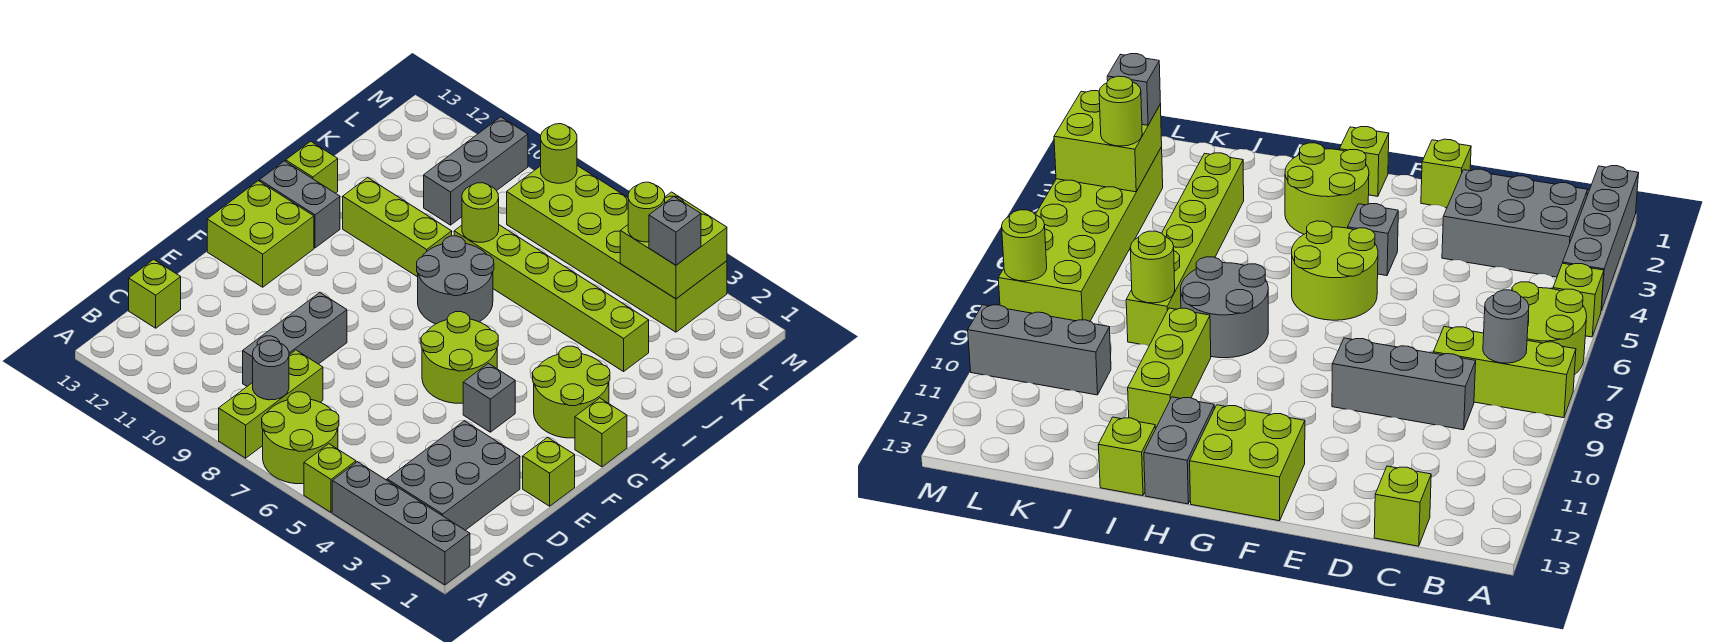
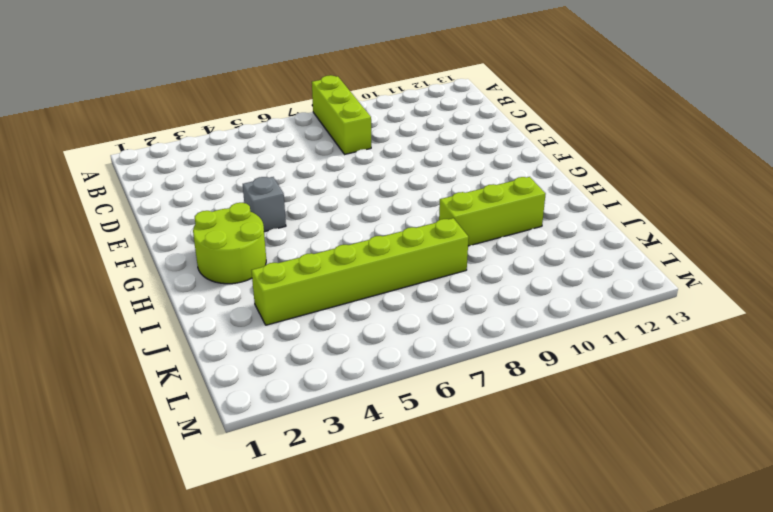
none -> grey 1x4 brick [332,462,470,585]
none -> lime 1x1 brick [304,444,356,512]
none -> lime 2x2 round brick [262,392,339,484]

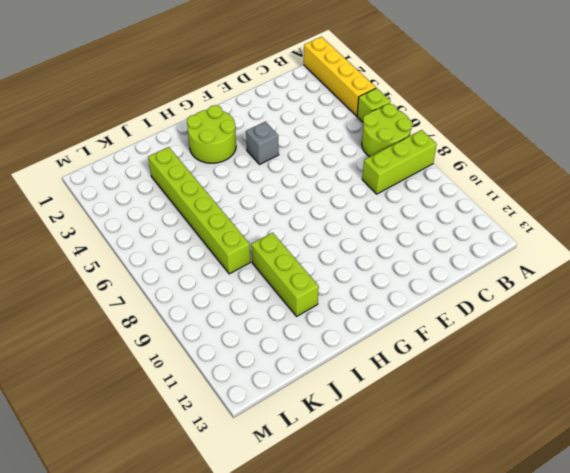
yellow 1x4 brick [304,37,376,116] -> grey 1x4 brick [332,462,470,585]
none -> grey 2x3 brick [387,421,520,530]
none -> grey 1x3 brick [243,293,347,386]
none -> lime 1x1 brick [129,259,181,328]

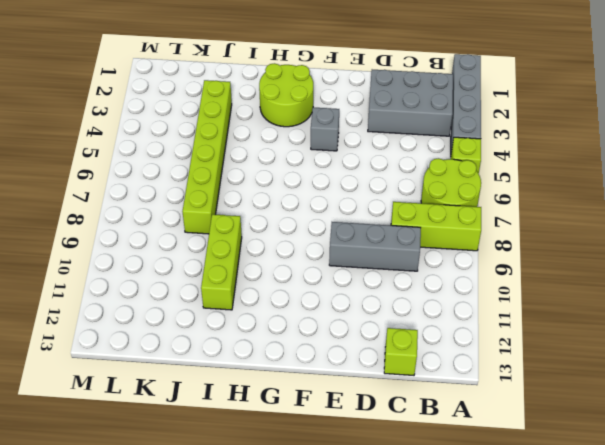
none -> lime 1x1 brick [523,437,575,506]
none -> lime 2x2 round brick [421,312,498,403]
none -> lime 2x2 brick [207,181,314,287]

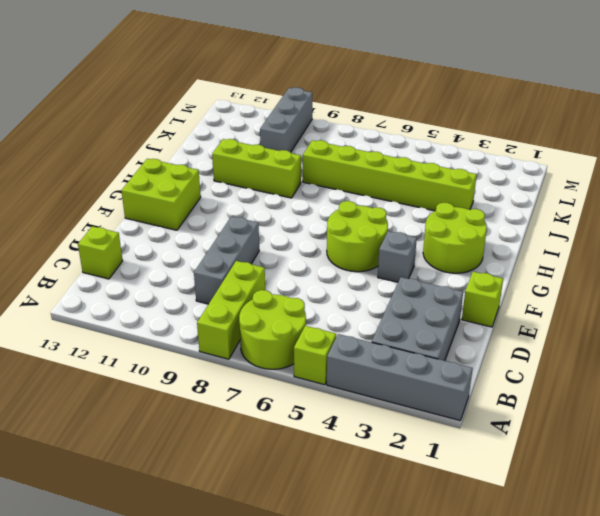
none -> lime 1x1 brick [575,398,627,467]
none -> grey 2x2 round brick [417,236,494,324]
none -> grey 1x2 brick [260,161,340,248]

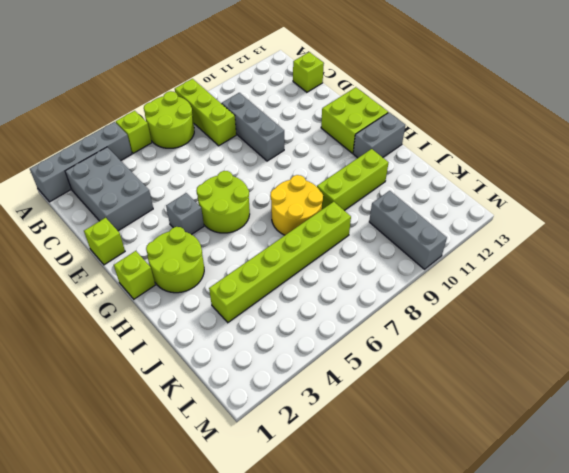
yellow 2x2 round brick [270,175,323,235] -> grey 2x2 round brick [417,236,494,324]
none -> lime 1x1 brick [286,141,338,193]
none -> lime 2x6 brick [507,166,727,332]
none -> grey 1x1 round brick [253,340,289,400]

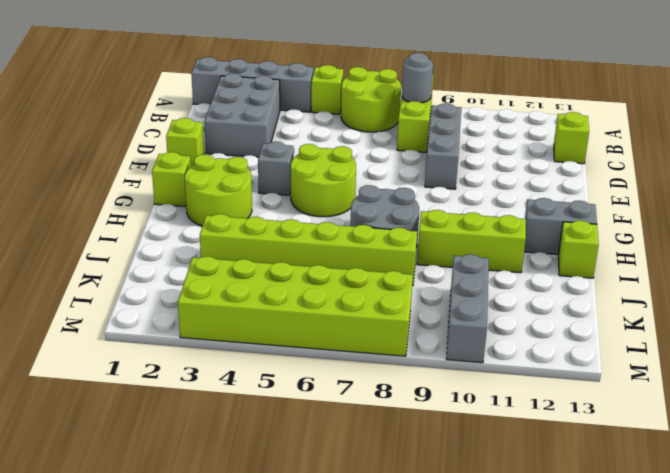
none -> lime 2x2 brick [207,181,314,287]
none -> lime 1x1 round brick [462,183,499,242]
none -> lime 2x2 brick [620,192,727,299]

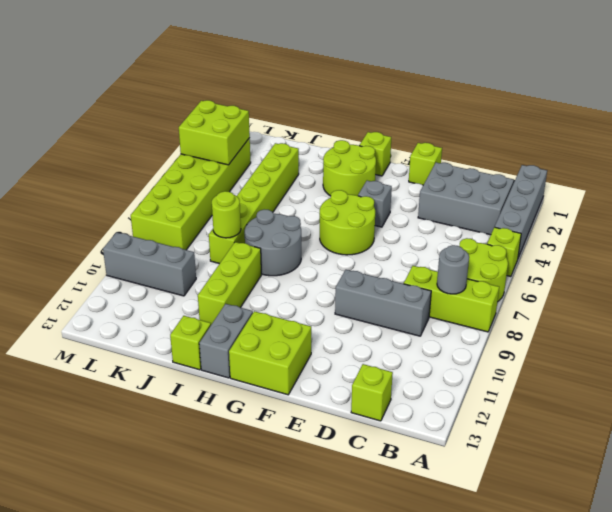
none -> lime 1x1 round brick [541,124,577,183]
none -> grey 1x1 brick [649,196,701,265]
none -> lime 1x1 round brick [628,182,665,242]

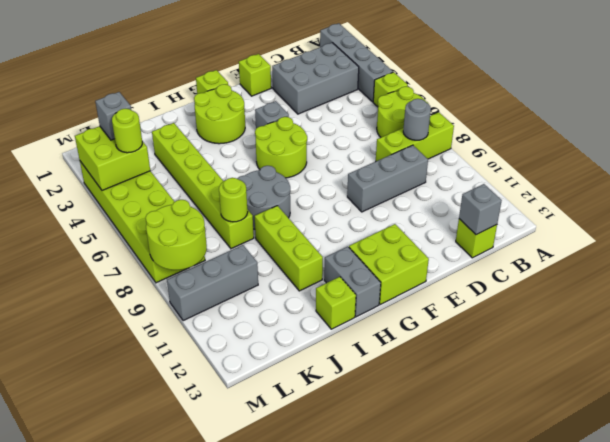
grey 1x1 brick [459,184,502,235] -> none
lime 2x2 round brick [146,200,207,270] -> lime 1x1 round brick [541,124,577,183]

